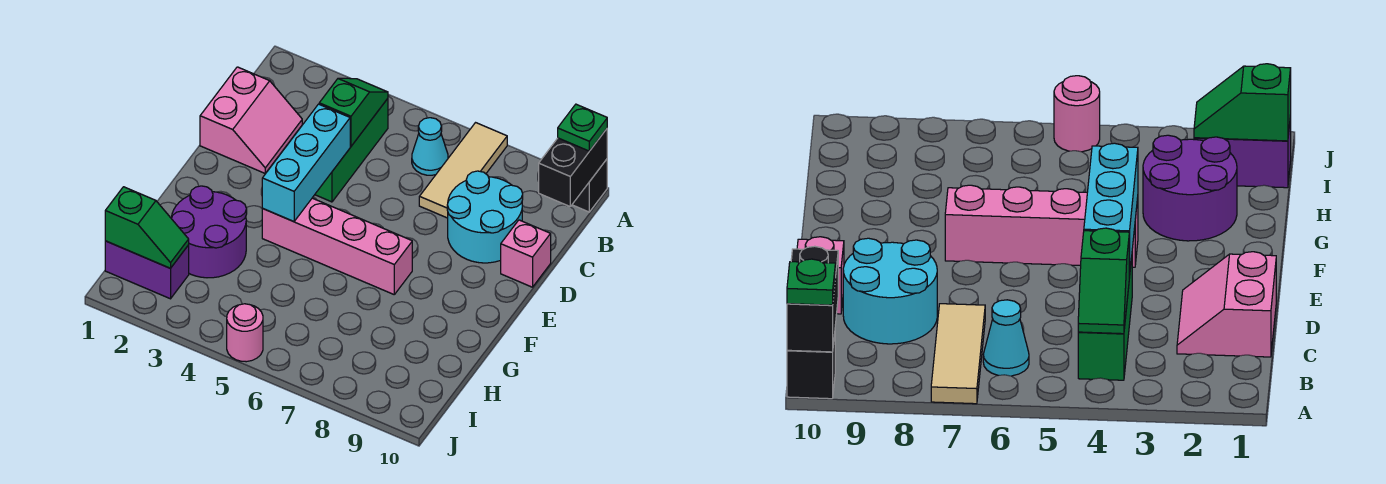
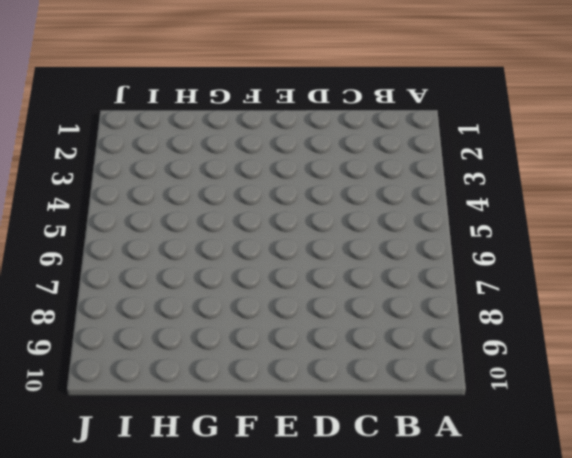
none -> tan 1x3 tile [419,123,507,218]
none -> black 1x1 brick [572,159,607,212]
none -> green 1x3 brick [315,99,388,202]

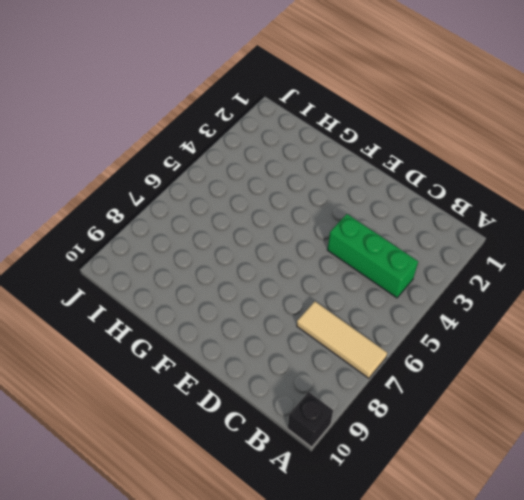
none -> cyan 1x1 cone [412,118,448,175]
none -> pink 2x2 slope [200,67,302,173]
none -> cyan 2x2 round brick [447,171,523,263]

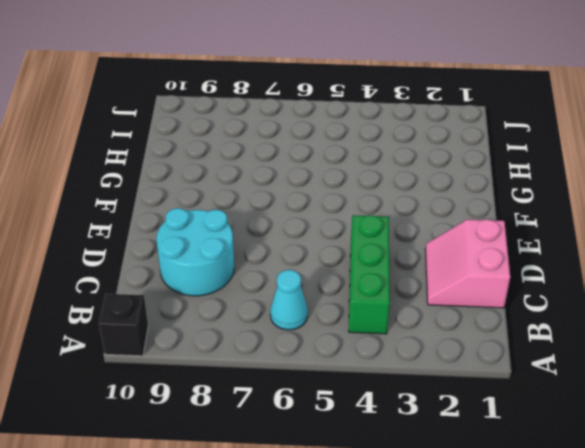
none -> tan 1x3 tile [419,123,507,218]
none -> pink 1x1 brick [501,220,551,287]
none -> pink 1x4 brick [262,198,412,294]

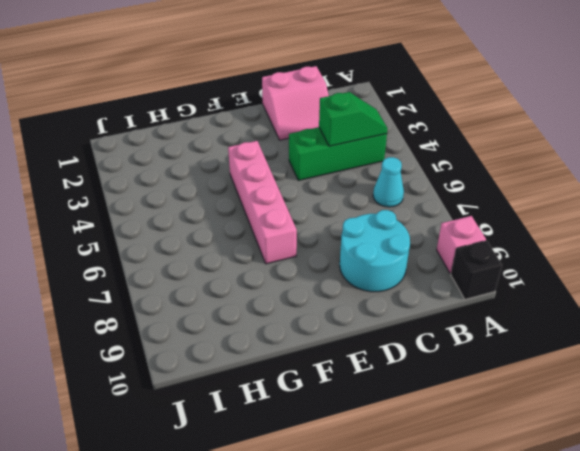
pink 1x1 brick [437,216,486,274] -> pink 1x1 brick moved to [501,220,551,287]
none -> tan 1x3 tile [419,123,507,218]
none -> purple 2x2 round brick [171,186,247,278]
none -> purple 1x2 brick [105,241,189,299]

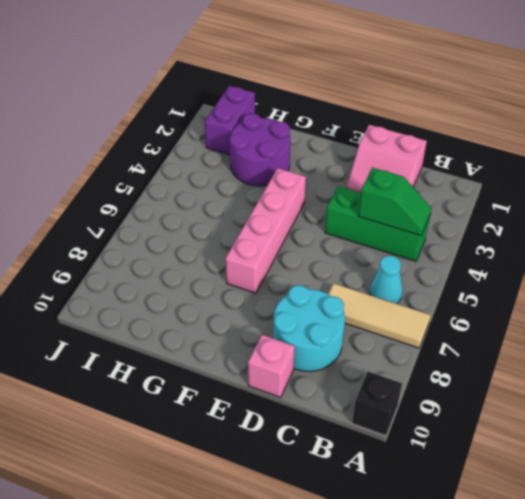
none -> pink 1x1 round brick [227,304,263,362]
none -> black 1x2 brick [539,129,607,207]
none -> cyan 1x3 brick [262,104,350,222]

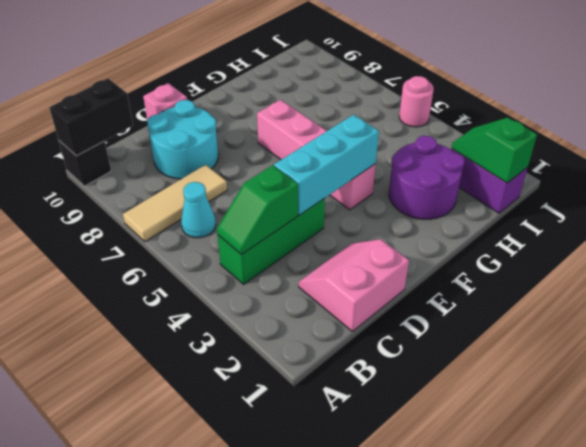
none -> green 1x1 plate [558,104,607,151]

